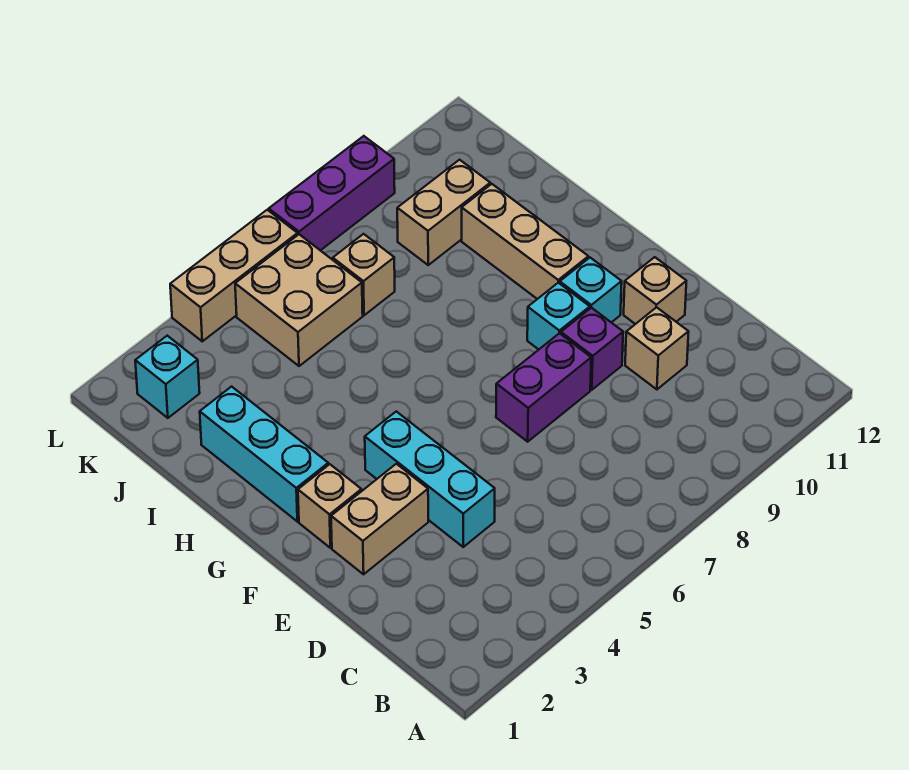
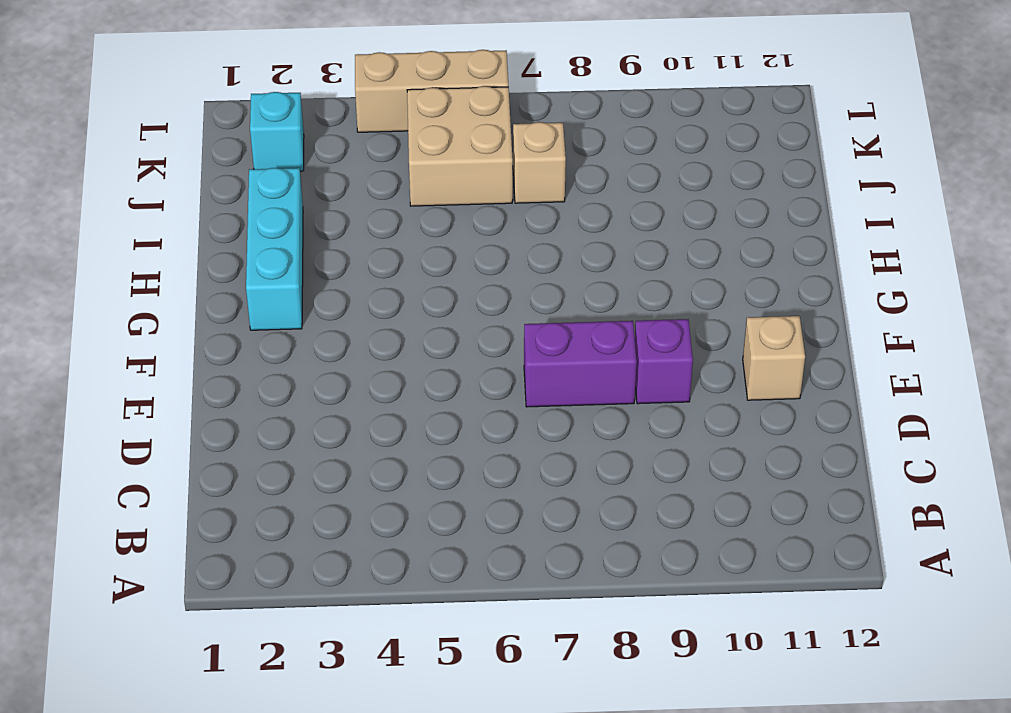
none -> cyan 1x3 brick [365,411,495,547]
none -> tan 1x1 brick [625,307,689,389]
none -> tan 1x2 brick [331,464,428,574]

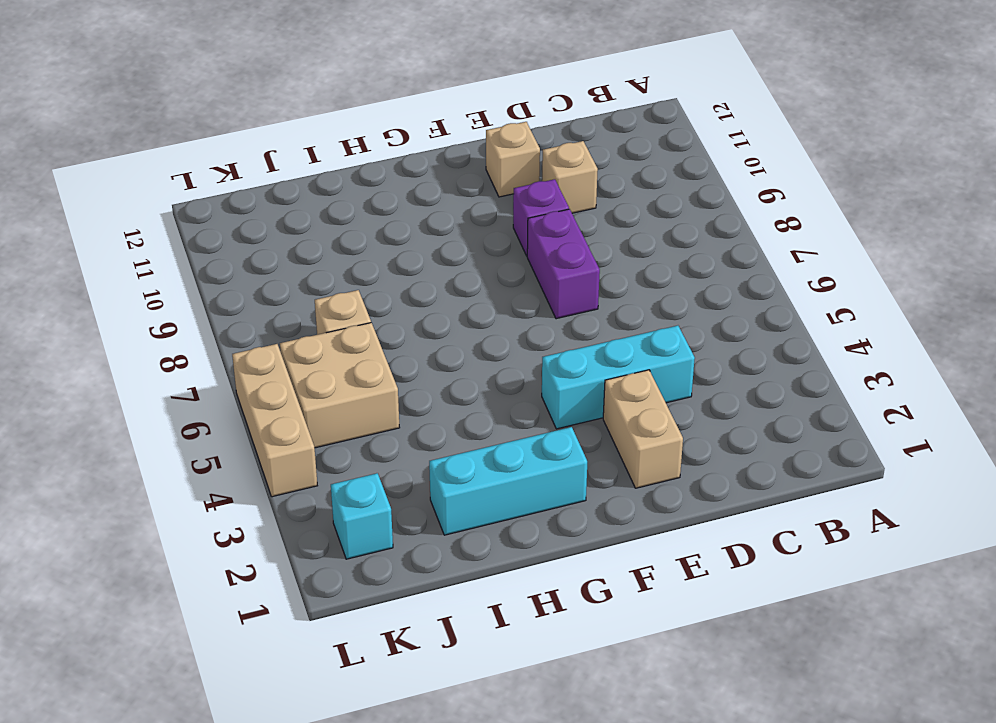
none -> tan 1x1 brick [298,464,361,548]
none -> cyan 1x1 brick [527,283,590,349]
none -> cyan 1x1 brick [560,258,622,322]

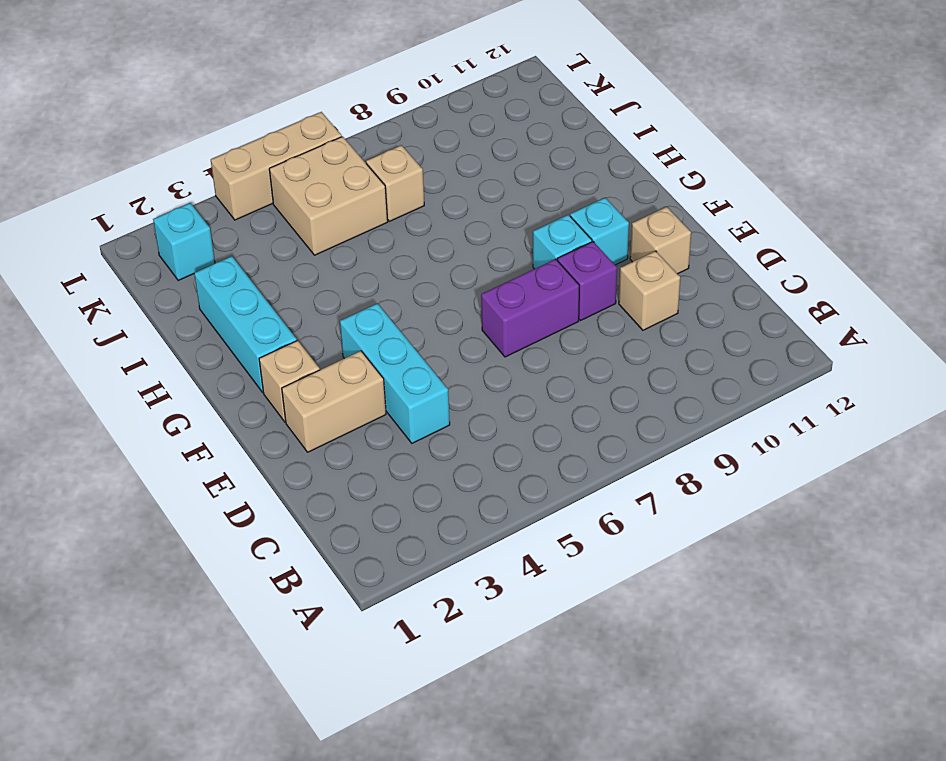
none -> tan 1x3 brick [462,184,588,299]
none -> tan 1x2 brick [397,160,490,265]
none -> purple 1x3 brick [269,136,395,250]

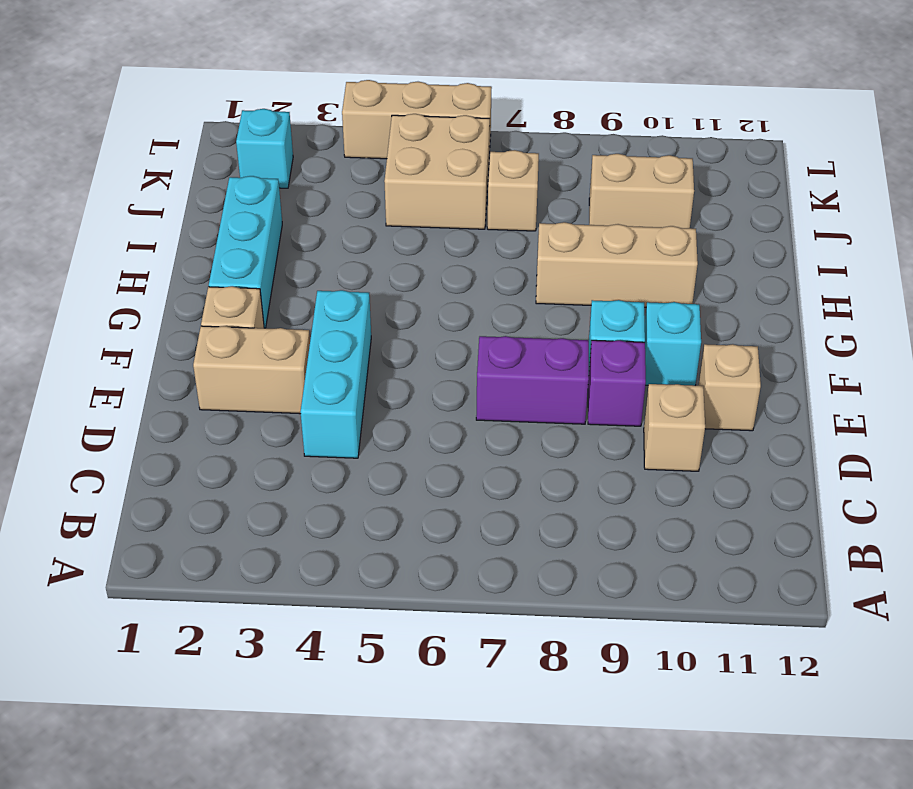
tan 1x3 brick [536,222,698,307] -> tan 1x3 brick turned to [462,184,588,299]
none -> purple 1x3 brick [269,136,395,250]

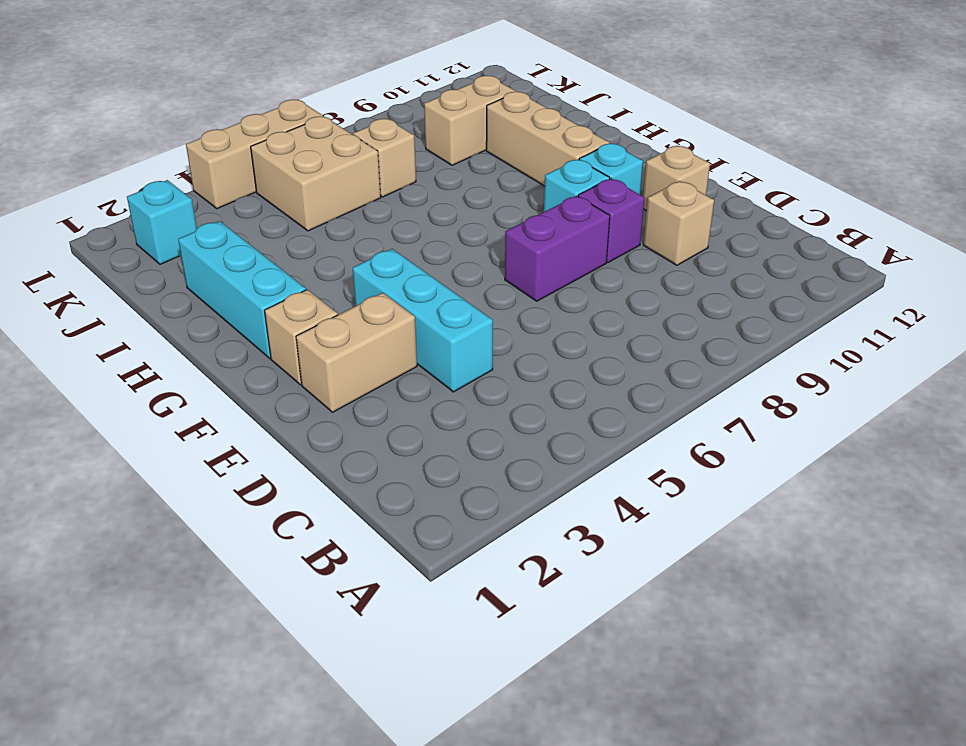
none -> purple 1x3 brick [269,136,395,250]

